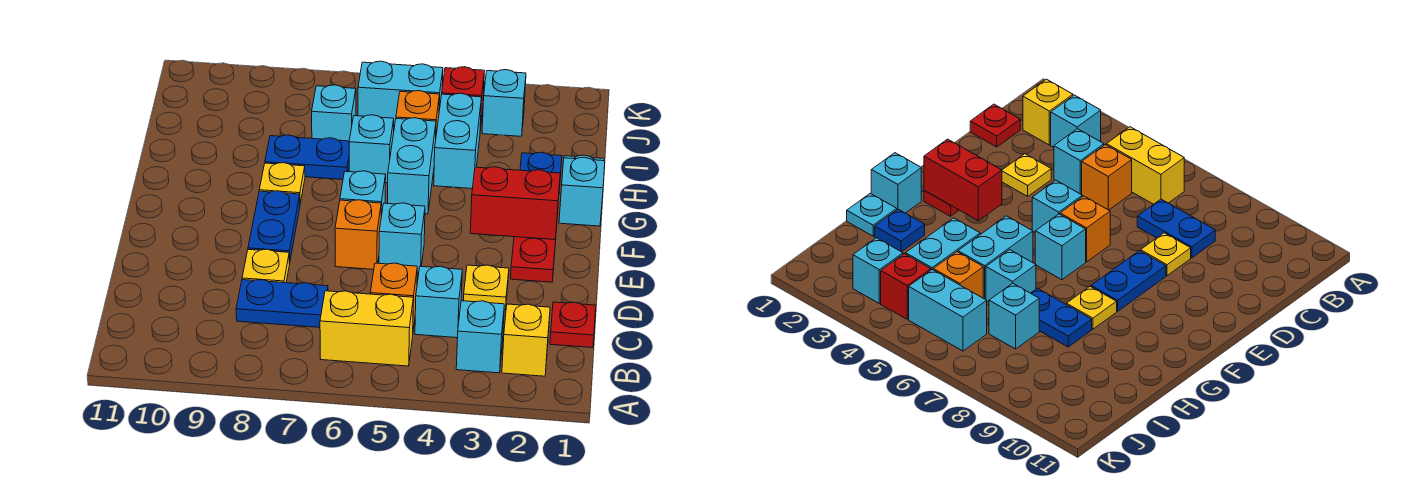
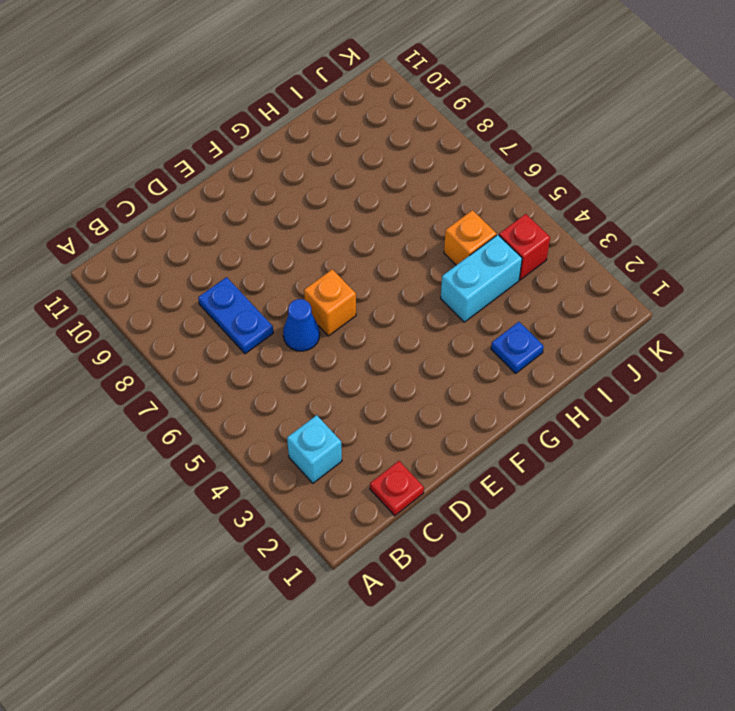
blue 1x1 cone [283,299,320,351] -> none
none -> yellow 1x1 brick [502,304,550,376]
none -> yellow 1x2 brick [320,291,413,366]
none -> cyan 1x1 brick [415,266,462,338]

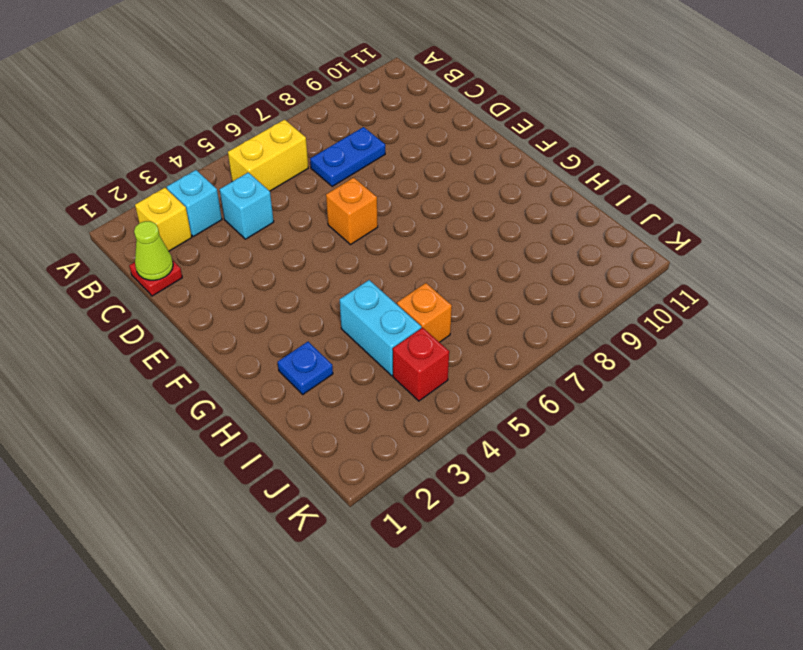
lime 1x1 cone [134,221,173,280] -> none
none -> orange 1x1 brick [370,263,417,329]
none -> yellow 1x1 plate [463,265,509,310]
none -> yellow 1x1 plate [242,249,290,283]

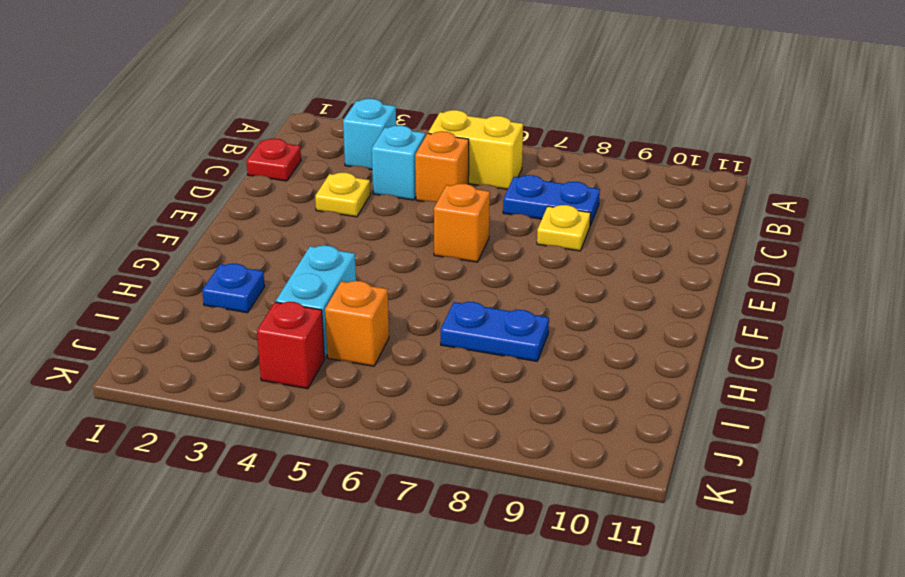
none -> yellow 1x1 brick [502,304,550,376]
none -> red 1x2 plate [511,228,557,282]
none -> cyan 1x1 brick [379,203,425,273]

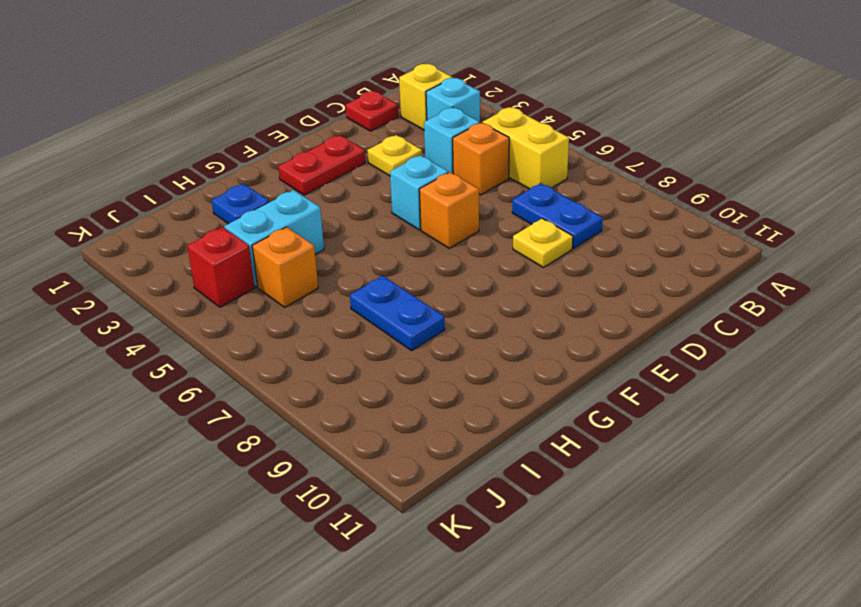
none -> blue 1x2 plate [248,191,300,263]
none -> cyan 1x1 brick [340,171,386,216]
none -> cyan 1x1 brick [559,157,605,226]

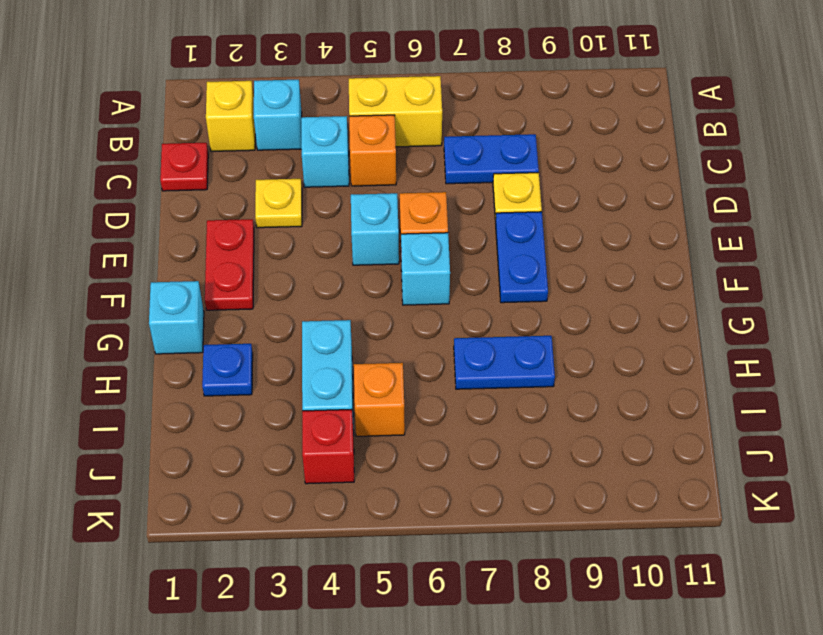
none -> cyan 1x2 brick [387,118,436,214]
none -> yellow 1x1 plate [259,163,305,203]
none -> cyan 1x1 plate [847,193,897,236]

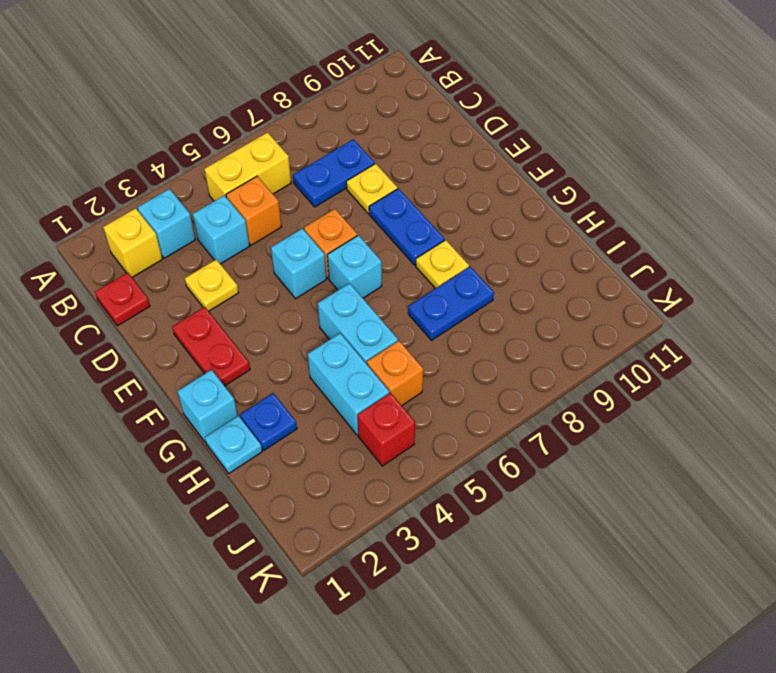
none -> cyan 1x1 brick [349,115,394,183]
none -> cyan 1x1 brick [312,85,356,141]
none -> cyan 1x1 brick [482,70,526,136]

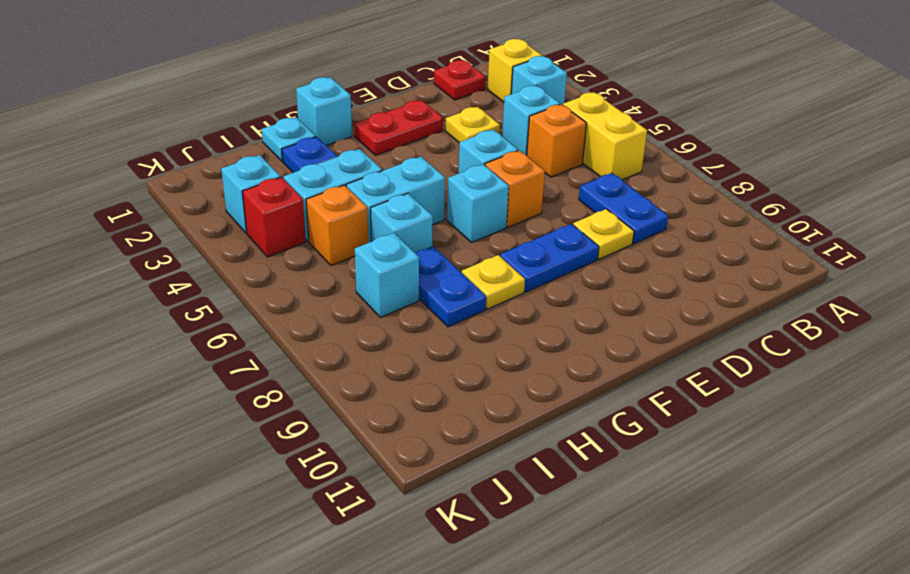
none -> cyan 1x2 brick [358,61,443,127]
none -> red 1x2 brick [470,167,560,240]

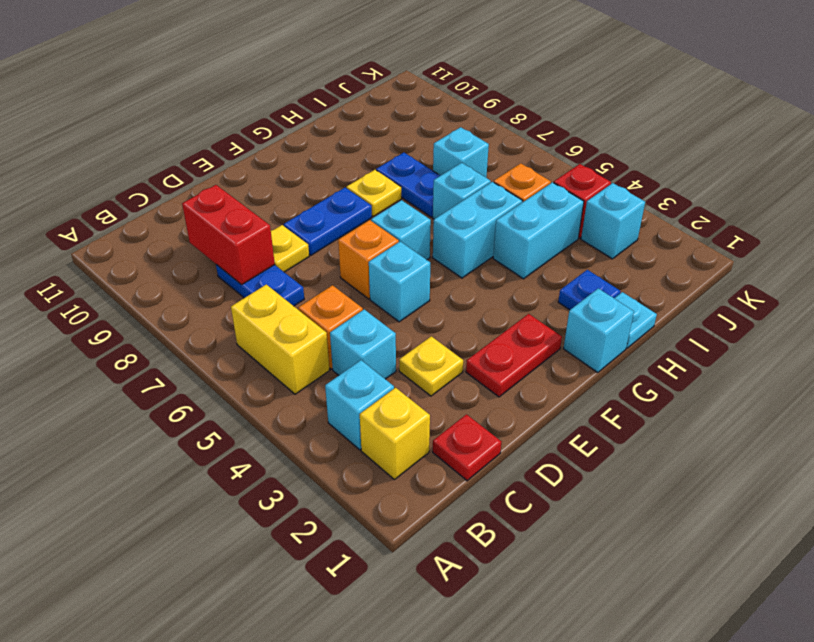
red 1x2 brick [182,185,275,285] -> red 1x2 brick moved to [470,167,560,240]
none -> cyan 1x2 brick [358,61,443,127]

